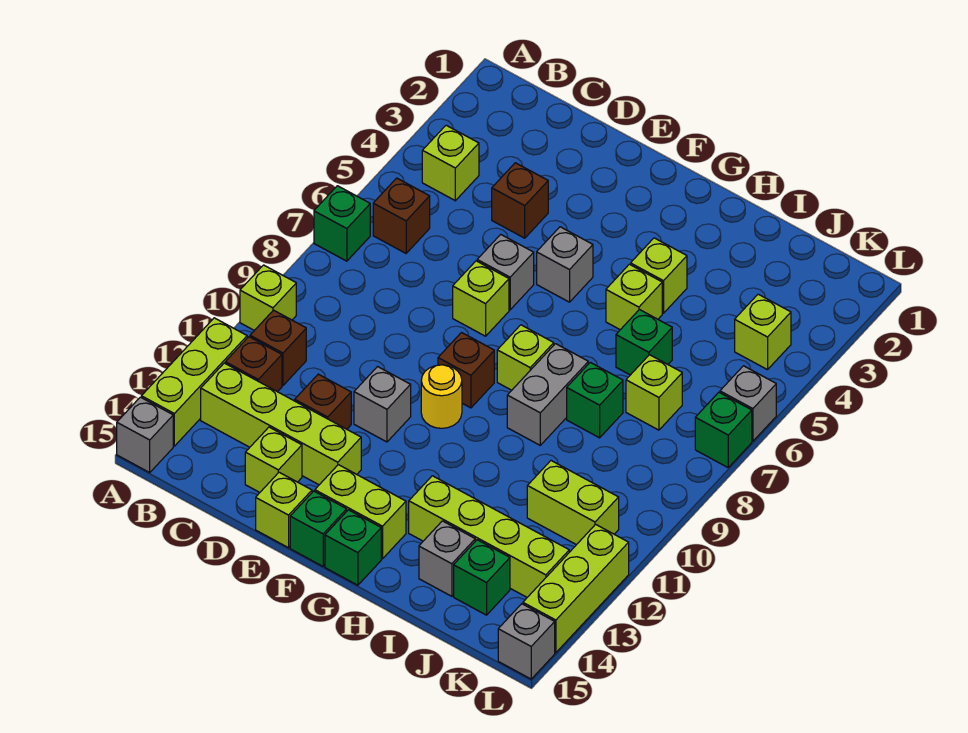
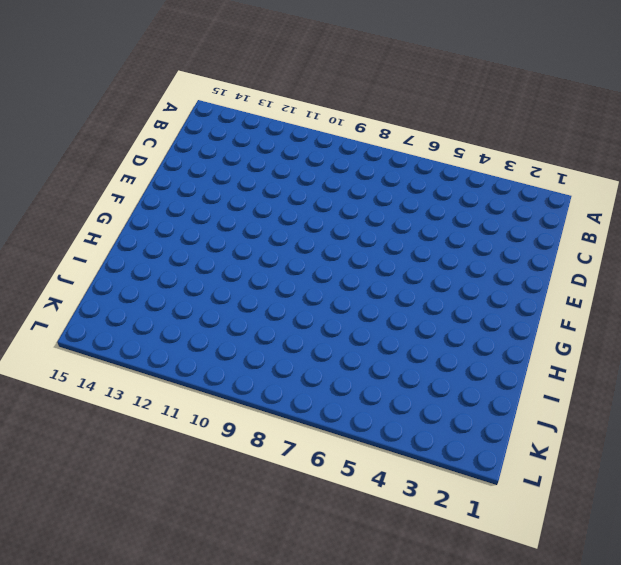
none -> green 1x1 brick [314,186,370,261]
none -> lime 1x1 brick [240,265,296,330]
none -> lime 1x3 brick [141,318,247,446]
none -> grey 1x1 brick [117,397,173,472]

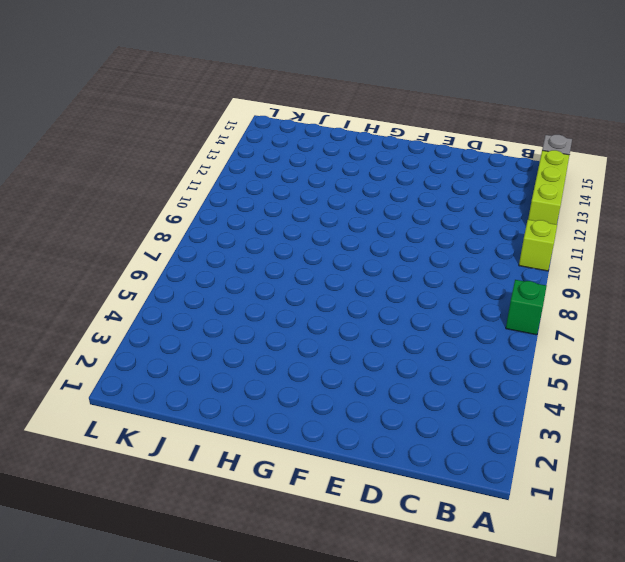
none -> lime 1x1 brick [422,125,479,201]
none -> brown 1x1 brick [373,178,430,253]
none -> brown 1x1 brick [250,310,306,386]
none -> brown 1x1 brick [225,337,282,392]

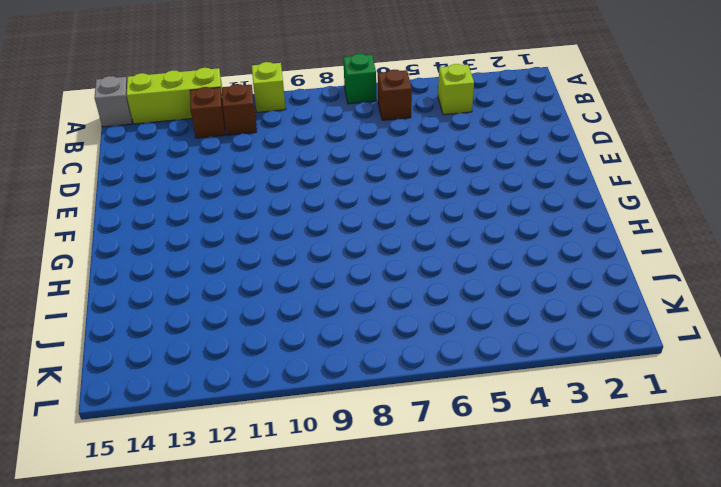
none -> lime 1x4 brick [201,363,361,485]
none -> brown 1x1 brick [492,163,548,238]
none -> brown 1x1 brick [295,374,351,429]
none -> lime 1x1 brick [245,427,302,492]

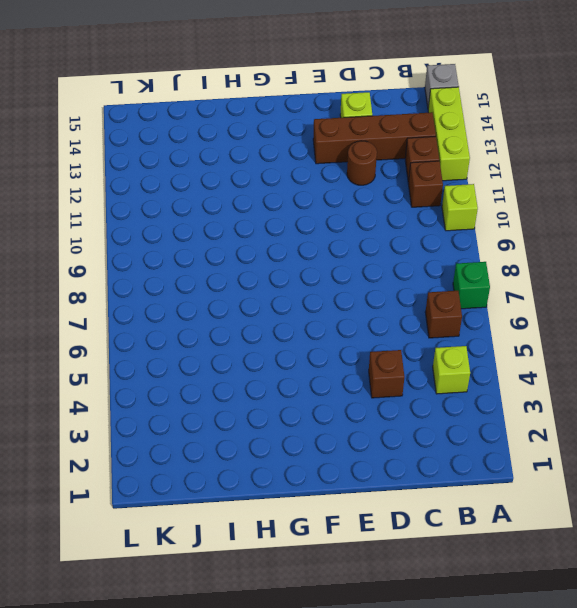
brown 1x4 brick [313,112,436,164] -> lime 1x4 brick [201,363,361,485]
brown 1x1 round brick [347,141,377,185] -> brown 1x1 brick [295,374,351,429]
none -> grey 1x1 brick [477,235,534,310]
none -> lime 1x1 brick [453,261,509,336]
none -> grey 1x1 brick [354,367,411,442]
none -> lime 1x1 brick [256,472,312,548]

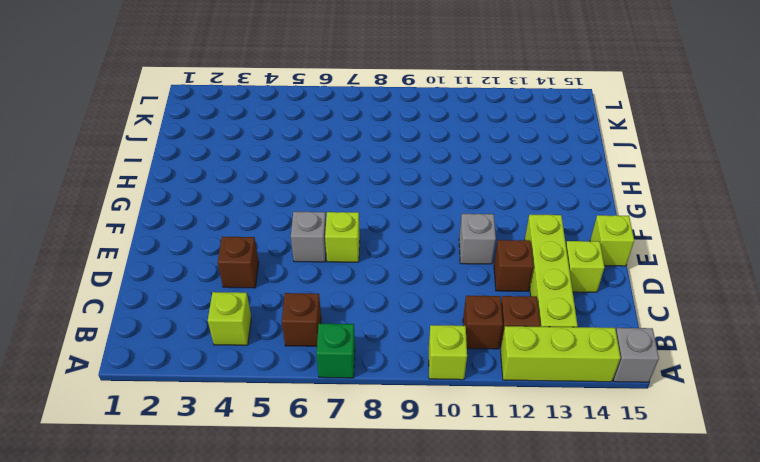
none -> grey 1x1 brick [537,227,593,302]
none -> brown 1x1 brick [438,333,494,408]
none -> yellow 1x1 round brick [421,365,462,428]
none -> lime 1x2 brick [315,465,406,559]

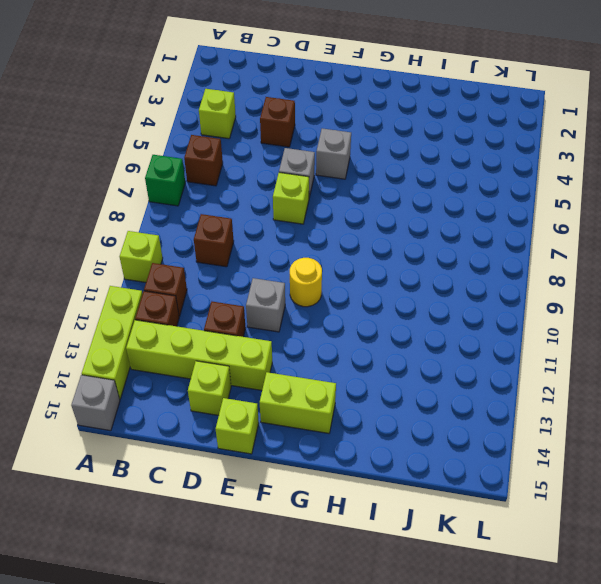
brown 1x1 brick [194,214,234,267] -> brown 1x1 brick moved to [438,333,494,408]
none -> green 1x1 brick [290,491,347,566]
none -> lime 1x1 brick [497,325,554,390]
none -> green 1x1 brick [325,510,381,585]
none -> lime 1x1 brick [631,238,687,313]

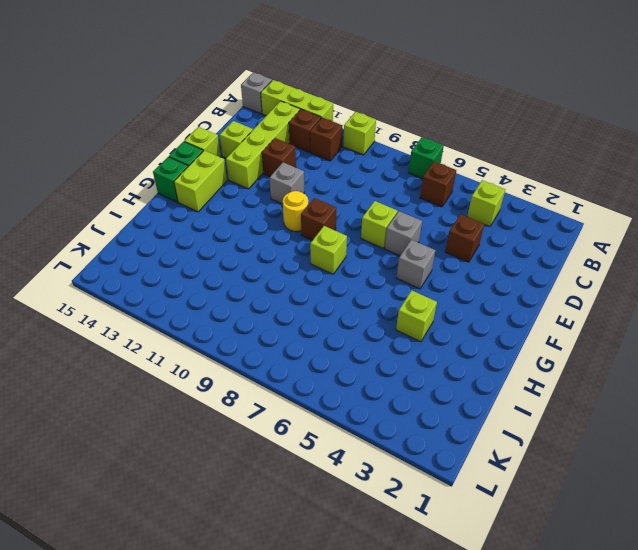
none -> lime 1x1 brick [606,264,662,330]
none -> grey 1x2 brick [507,344,588,445]
none -> lime 1x4 brick [409,476,569,597]
none -> green 1x1 brick [616,310,672,375]

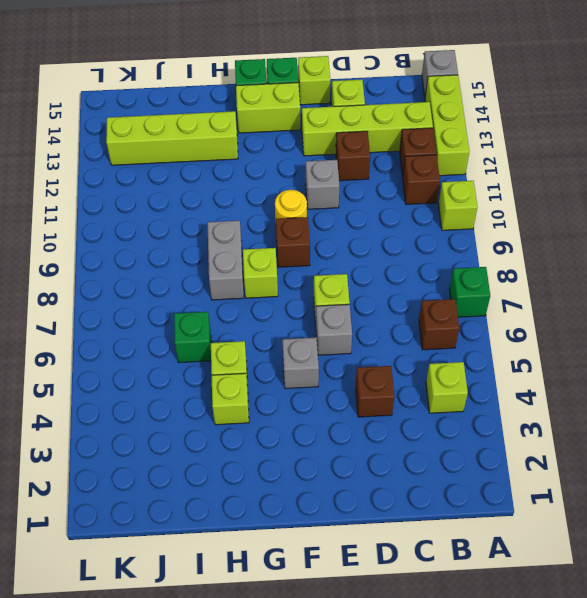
none -> green 1x1 brick [567,362,623,438]
none -> grey 1x1 brick [419,521,475,596]
none -> lime 1x1 brick [626,355,682,430]
none -> lime 1x2 brick [527,461,619,545]

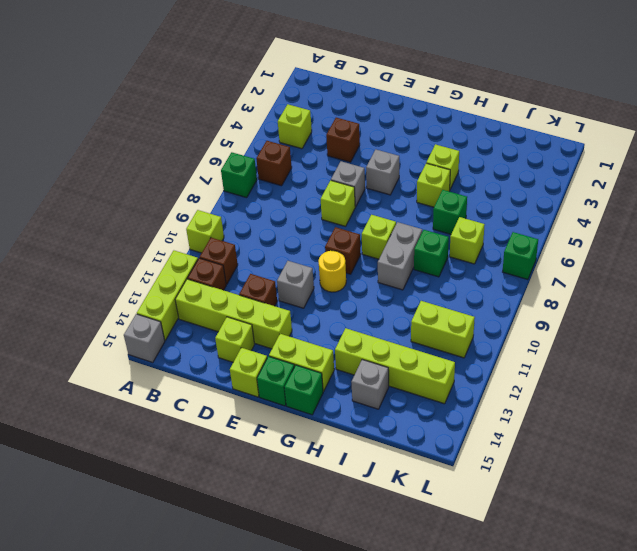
none -> green 1x1 brick [454,540,510,615]
none -> lime 1x1 brick [735,294,791,370]
none -> grey 1x1 brick [720,366,776,441]
none -> lime 1x3 brick [523,524,629,653]

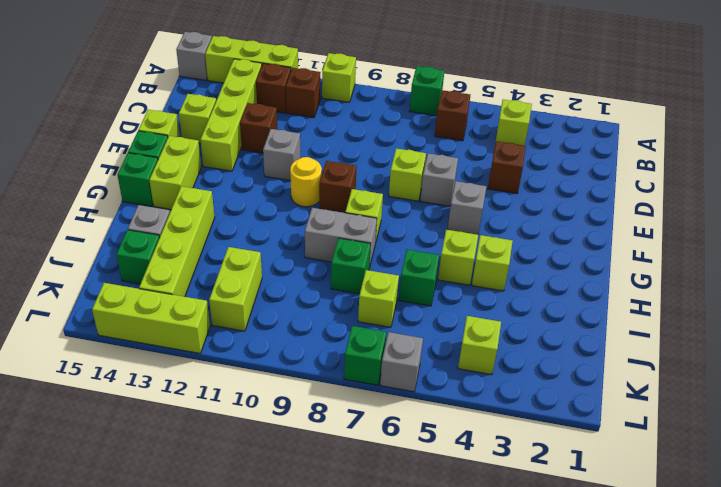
none -> grey 1x1 brick [498,604,555,679]

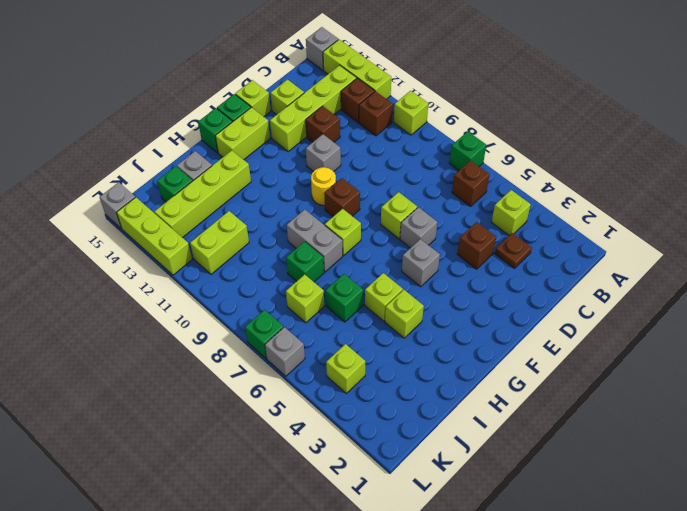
brown 1x1 plate [495,233,532,268] -> none

